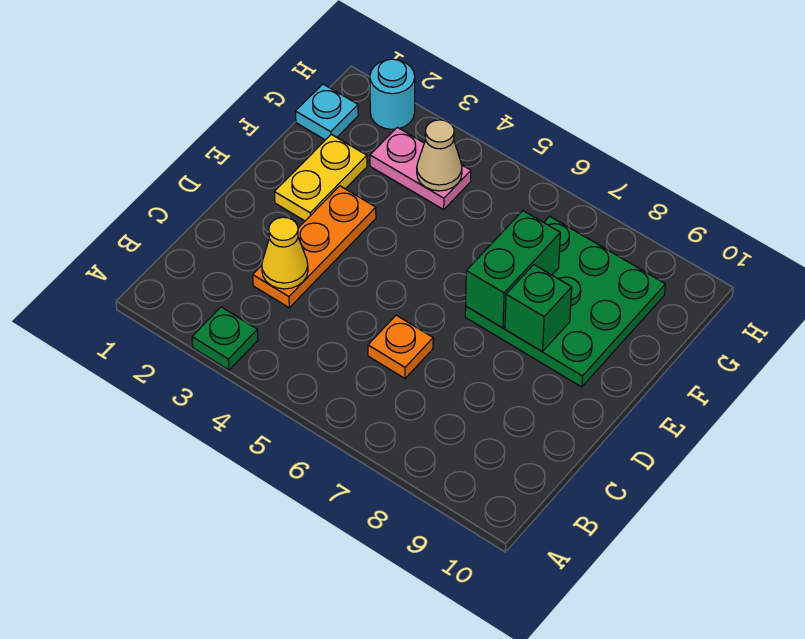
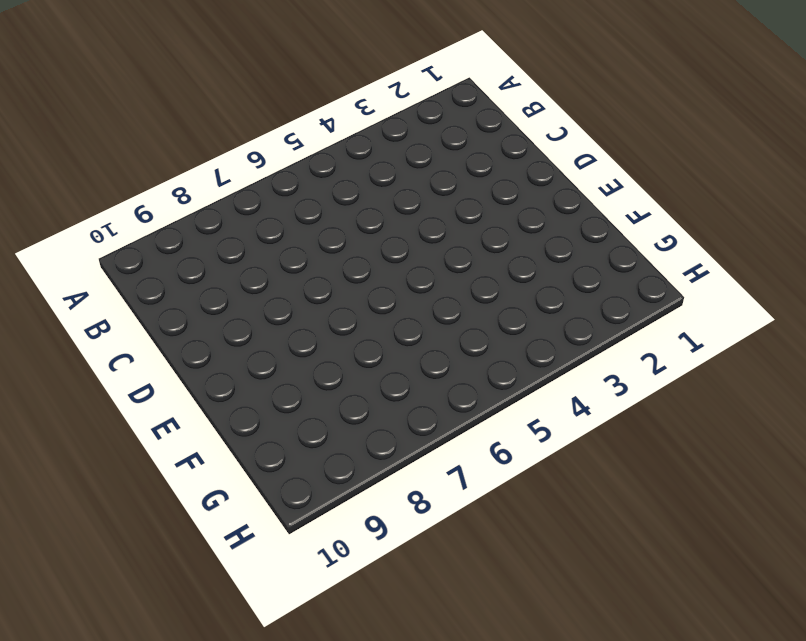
none -> green 1x1 plate [192,307,258,370]
none -> orange 1x3 plate [253,186,376,308]
none -> orange 1x1 plate [368,315,433,378]

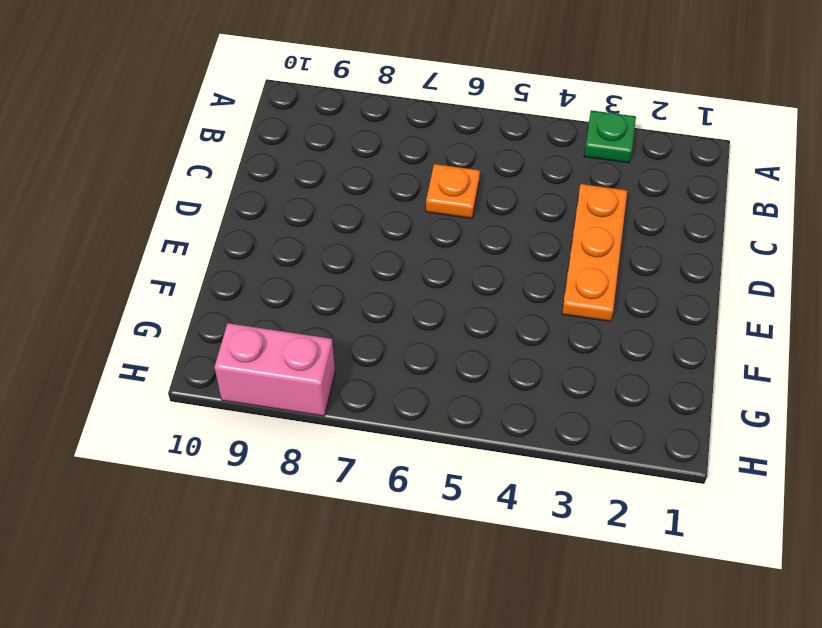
pink 1x2 brick [215,323,335,416] -> none
none -> yellow 1x2 plate [274,134,367,221]
none -> green 3x3 plate [465,216,665,387]
none -> cyan 1x1 plate [296,84,358,140]

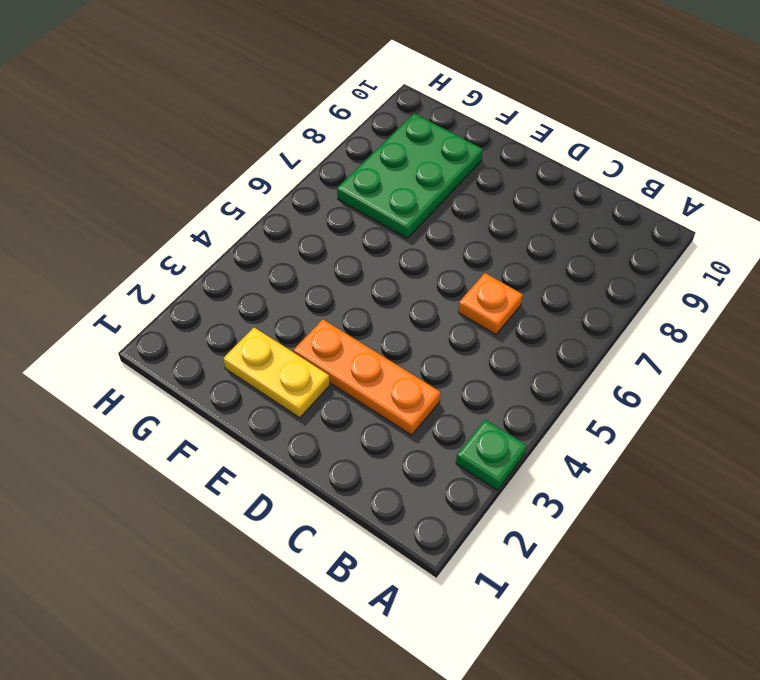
green 2x3 plate [337,113,483,238] -> green 3x3 plate [465,216,665,387]
none -> cyan 1x1 plate [296,84,358,140]
none -> pink 1x2 plate [370,127,471,210]
none -> cyan 1x1 round brick [370,59,415,129]

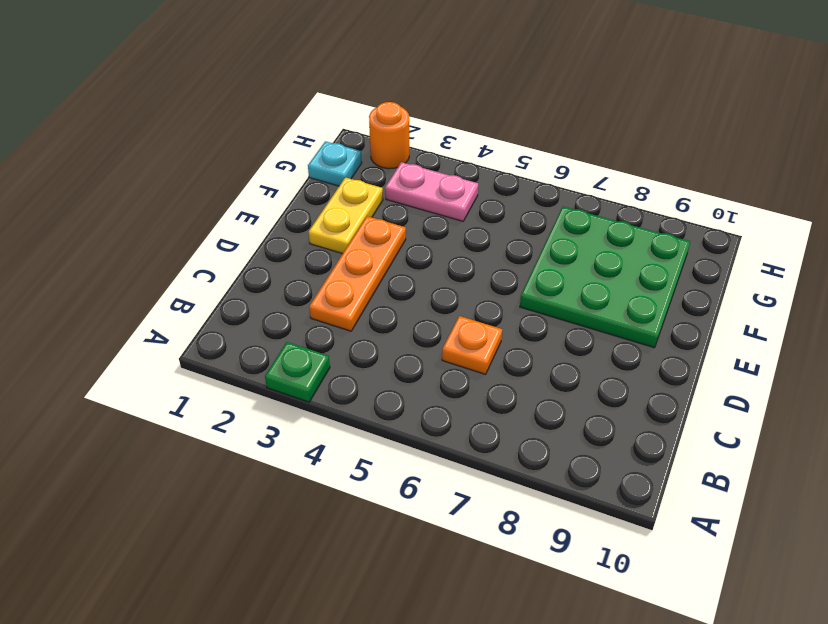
orange 1x1 round brick [369,102,409,169] -> cyan 1x1 round brick [370,59,415,129]
none -> yellow 1x1 cone [262,217,308,289]
none -> green 1x2 brick [466,211,560,328]
none -> green 1x1 brick [505,265,572,352]

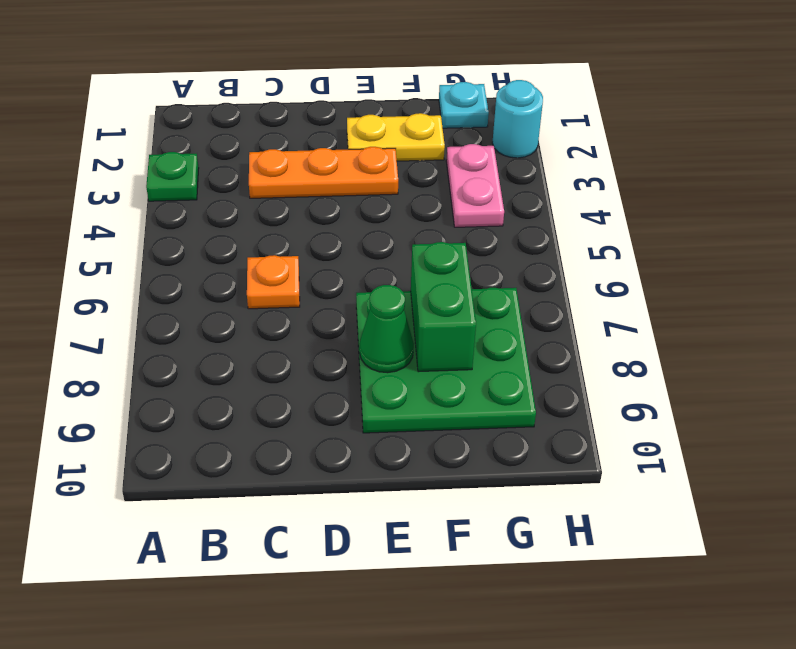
green 1x1 cone [359,285,414,373] -> green 1x1 brick [505,265,572,352]
green 1x2 brick [411,242,476,372] -> green 1x2 brick turned to [466,211,560,328]
none -> yellow 1x1 cone [262,217,308,289]
none -> tan 1x1 cone [417,120,462,191]

